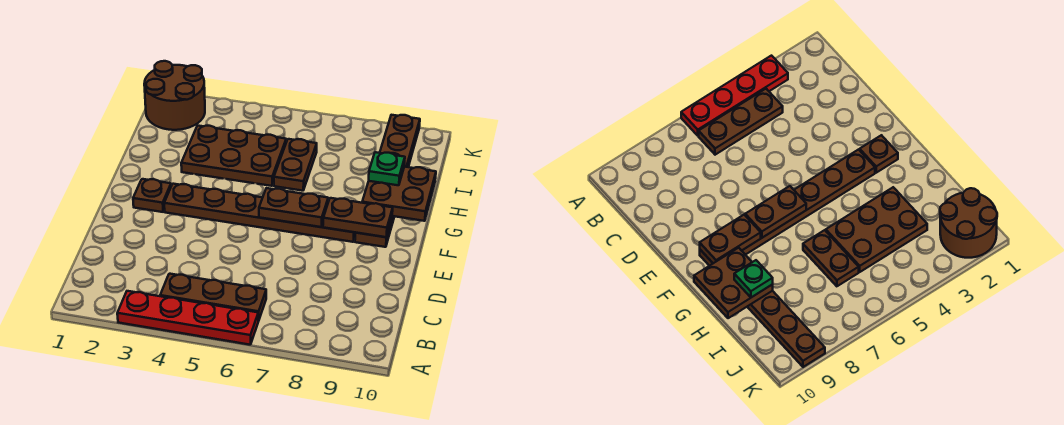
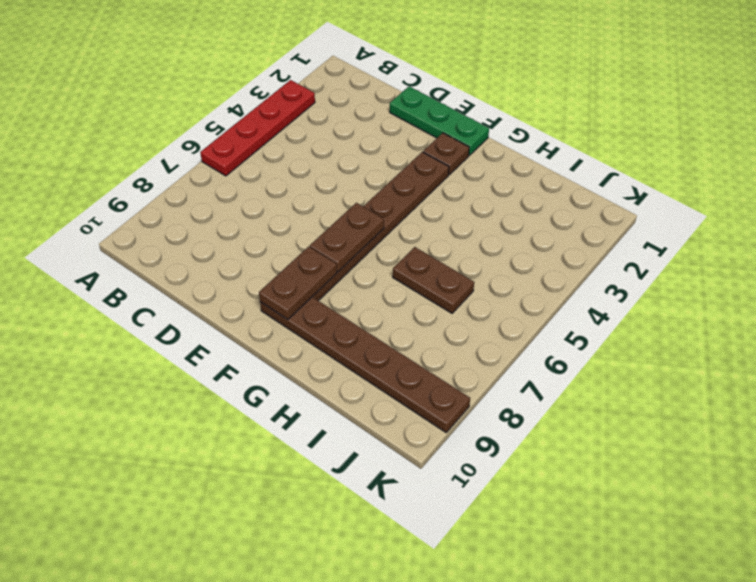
green 1x3 plate [390,86,489,155] -> none
none -> brown 1x3 plate [160,274,266,321]
none -> brown 2x3 plate [181,126,286,186]
none -> brown 2x2 round brick [144,61,205,130]

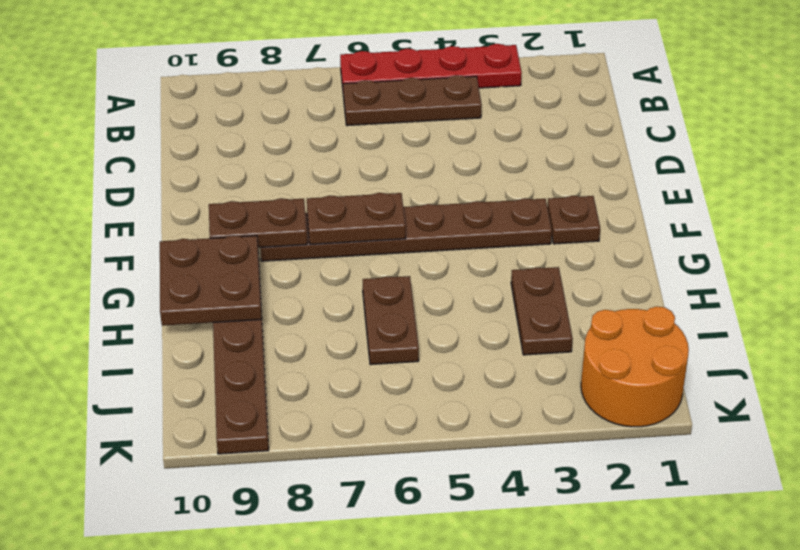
brown 1x2 plate [511,267,573,355] -> brown 2x3 plate [181,126,286,186]
orange 2x2 round brick [581,306,689,427] -> brown 2x2 round brick [144,61,205,130]
none -> green 1x1 plate [369,152,405,185]

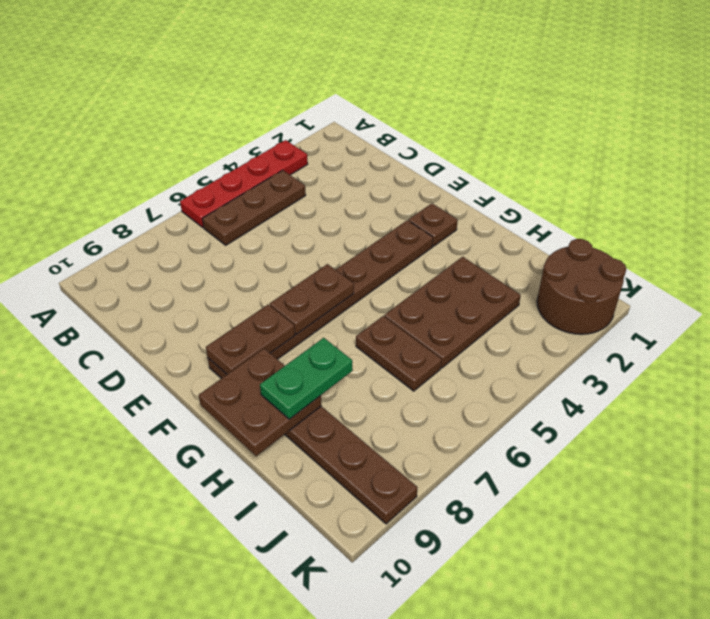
green 1x2 plate [260,338,353,419] -> green 1x1 plate [369,152,405,185]

